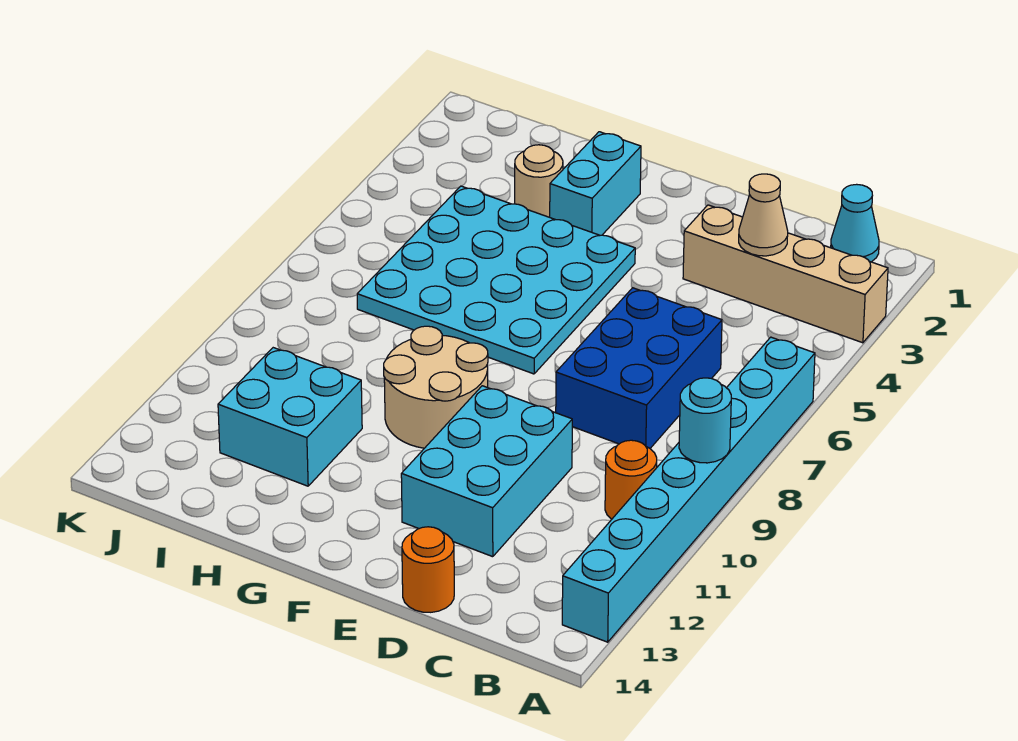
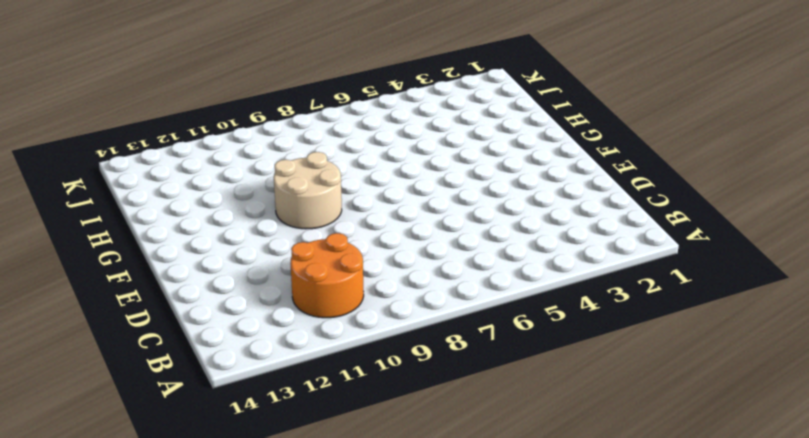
orange 2x2 round brick [291,233,364,318] -> orange 1x1 round brick [605,440,657,519]
none -> tan 1x4 brick [683,205,888,343]
none -> cyan 1x8 brick [562,337,815,642]
none -> cyan 1x1 cone [831,184,879,262]

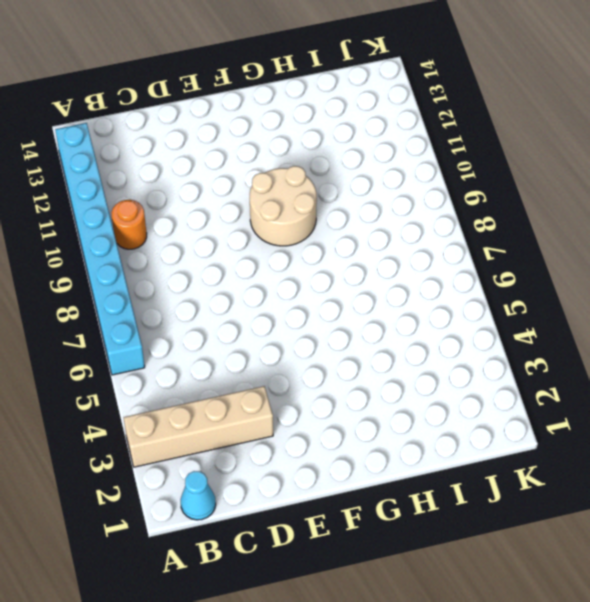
none -> blue 2x3 brick [556,288,722,448]
none -> cyan 2x3 brick [401,386,572,557]
none -> orange 1x1 round brick [402,527,454,612]

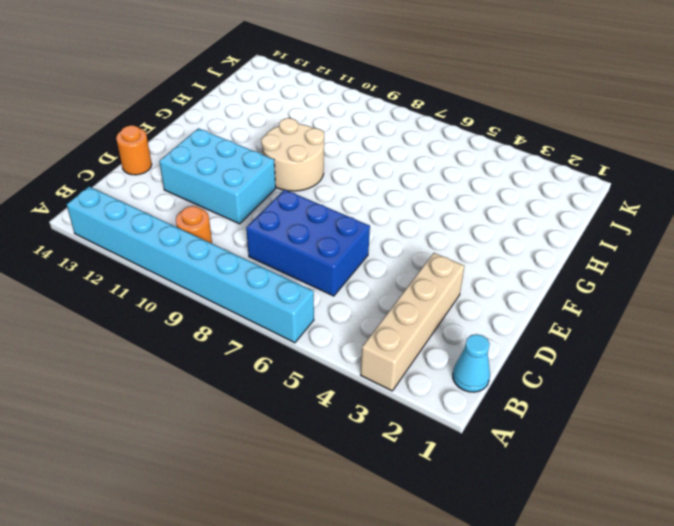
none -> cyan 4x4 plate [357,186,635,374]
none -> cyan 1x2 brick [550,132,641,235]
none -> tan 1x1 round brick [515,145,563,217]

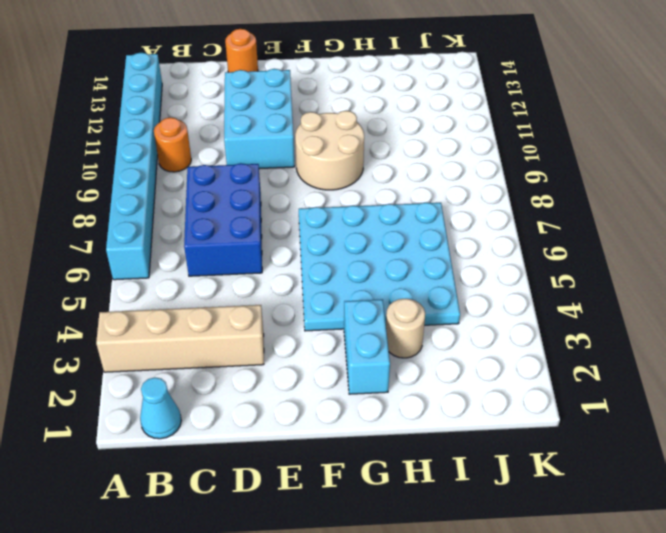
none -> cyan 2x2 brick [218,348,362,486]
none -> cyan 1x1 round brick [679,378,731,463]
none -> tan 1x1 cone [739,174,788,256]

